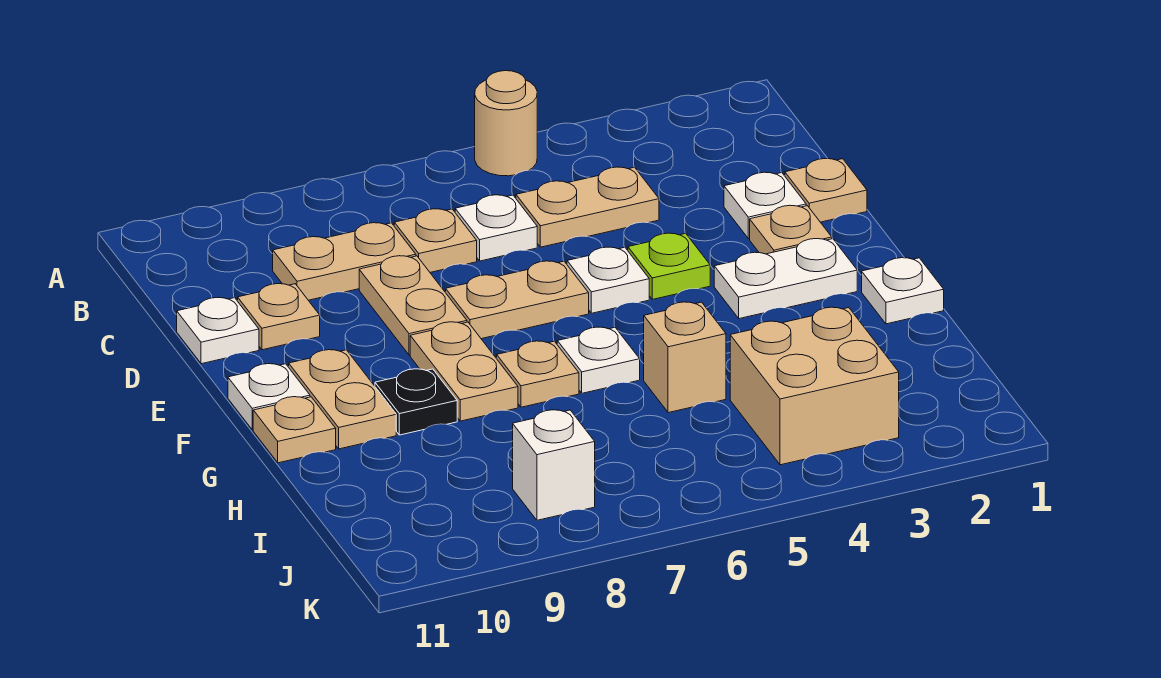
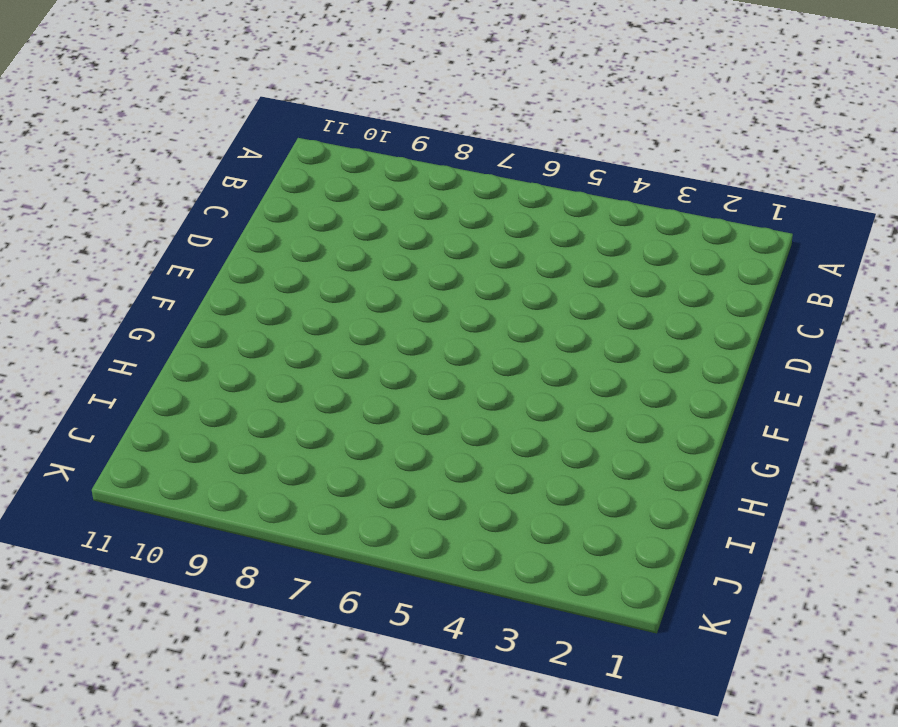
none -> tan 1x1 round brick [475,71,537,176]
none -> tan 1x2 plate [516,167,659,247]
none -> white 1x1 plate [455,195,537,261]

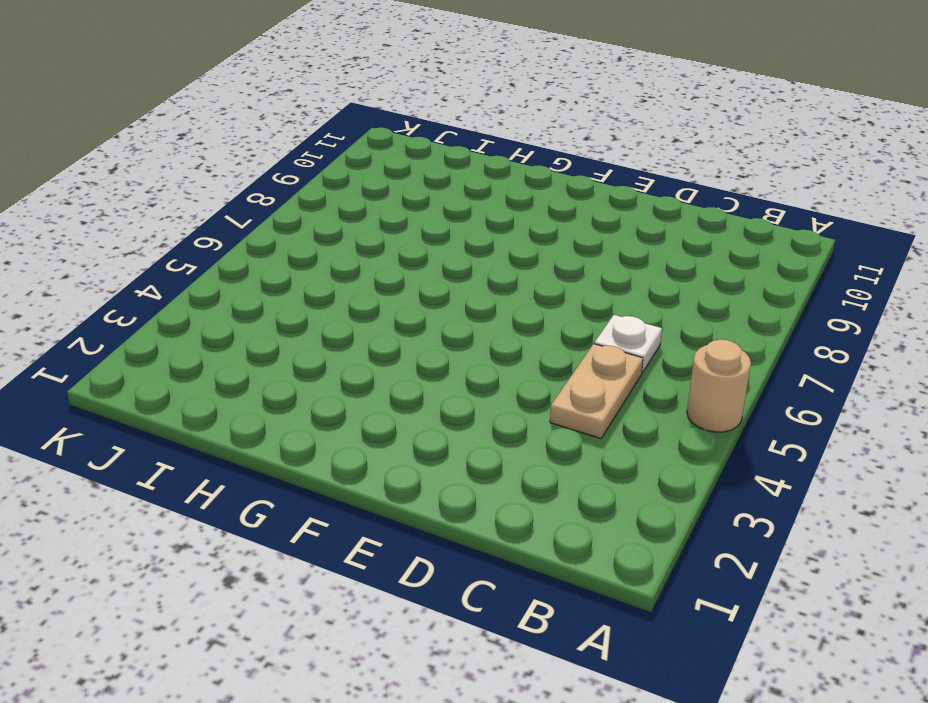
none -> tan 1x1 plate [394,209,477,272]
none -> tan 1x2 plate [273,223,416,300]
none -> tan 1x1 plate [785,159,867,222]

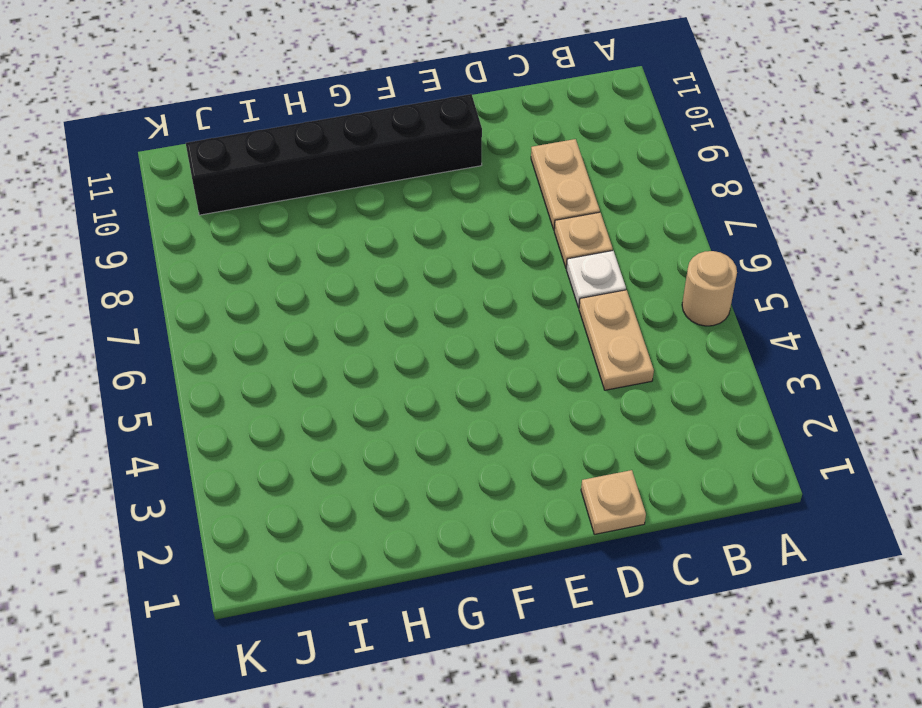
black 1x6 brick [186,94,482,215] -> tan 1x2 plate [289,350,396,449]
none -> white 1x1 plate [724,172,806,239]
none -> tan 1x2 plate [359,256,467,355]
none -> tan 1x1 plate [238,284,320,350]

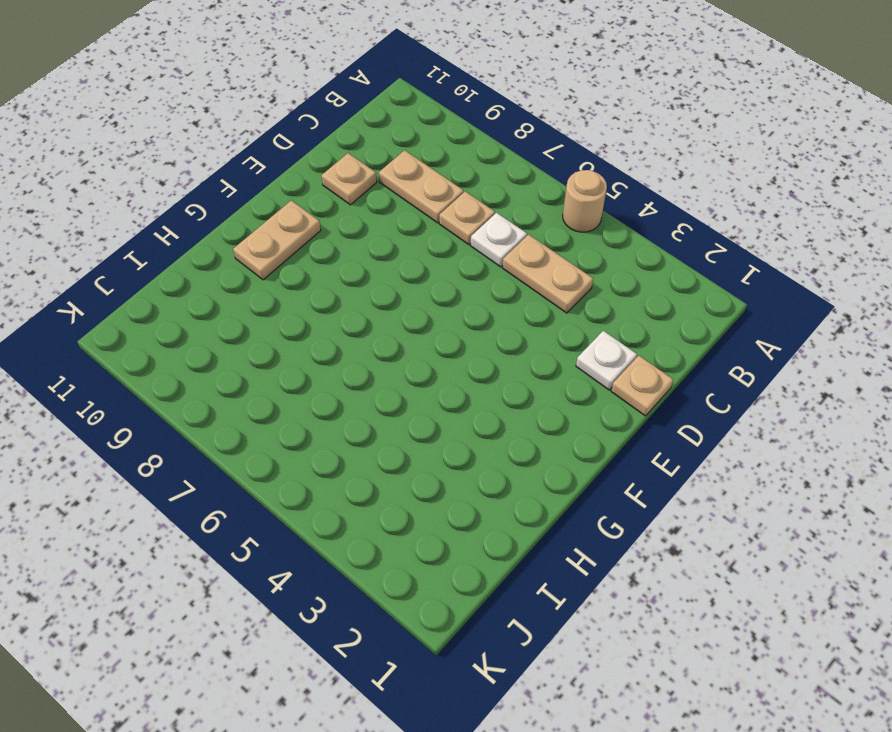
none -> tan 1x2 plate [359,256,467,355]
none -> white 1x1 plate [177,298,259,364]
none -> tan 1x1 plate [750,205,832,254]

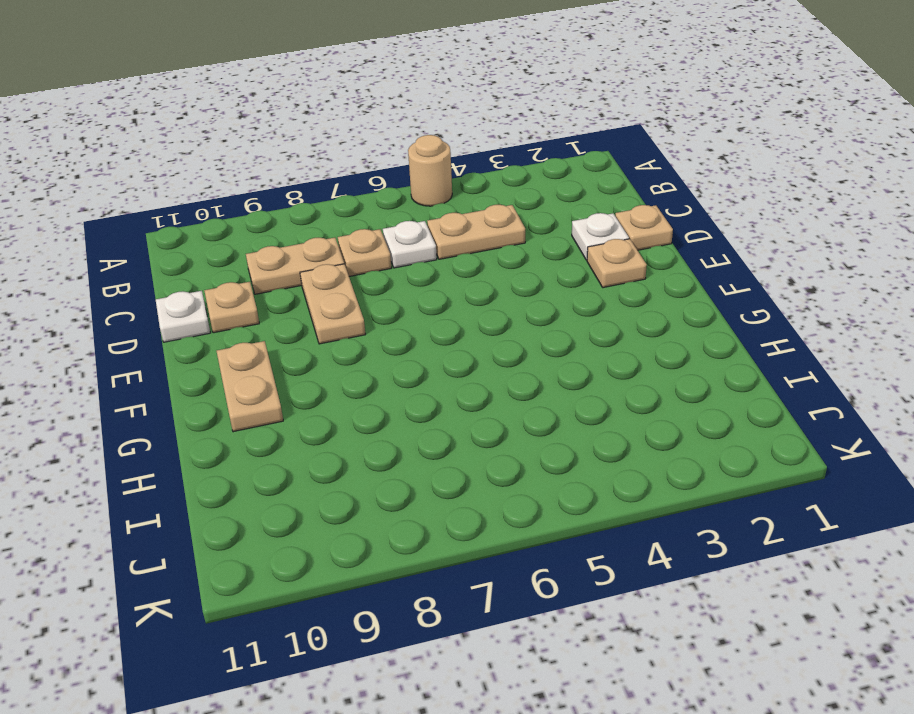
none -> lime 1x1 plate [628,233,710,299]
none -> white 1x1 plate [567,247,649,313]
none -> tan 1x2 plate [445,261,589,339]

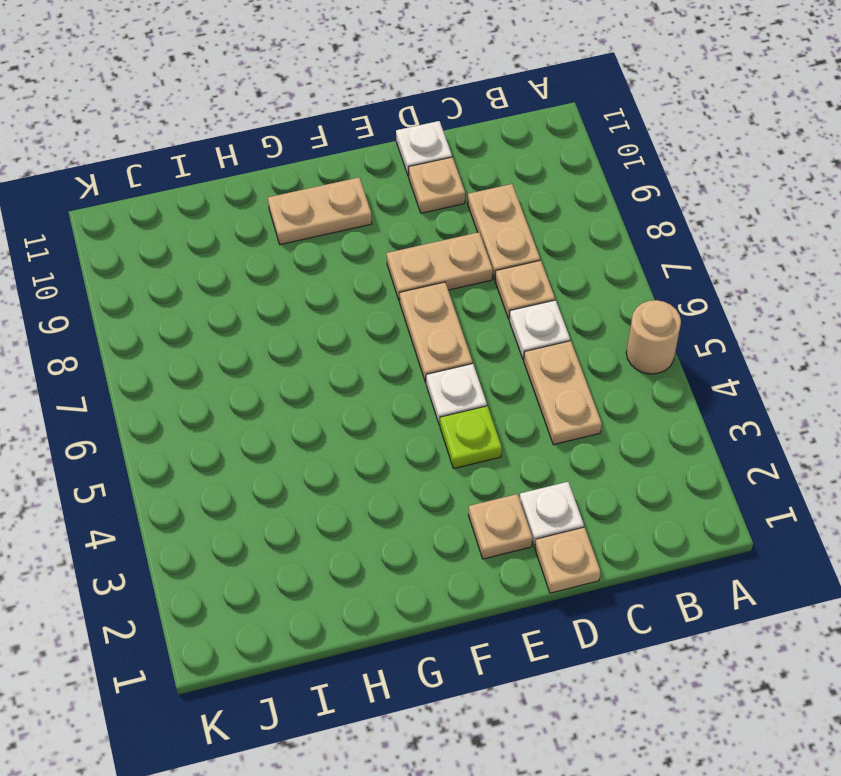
none -> white 1x2 plate [714,239,857,319]
none -> tan 1x2 plate [410,322,518,421]
none -> white 1x1 plate [228,364,310,430]

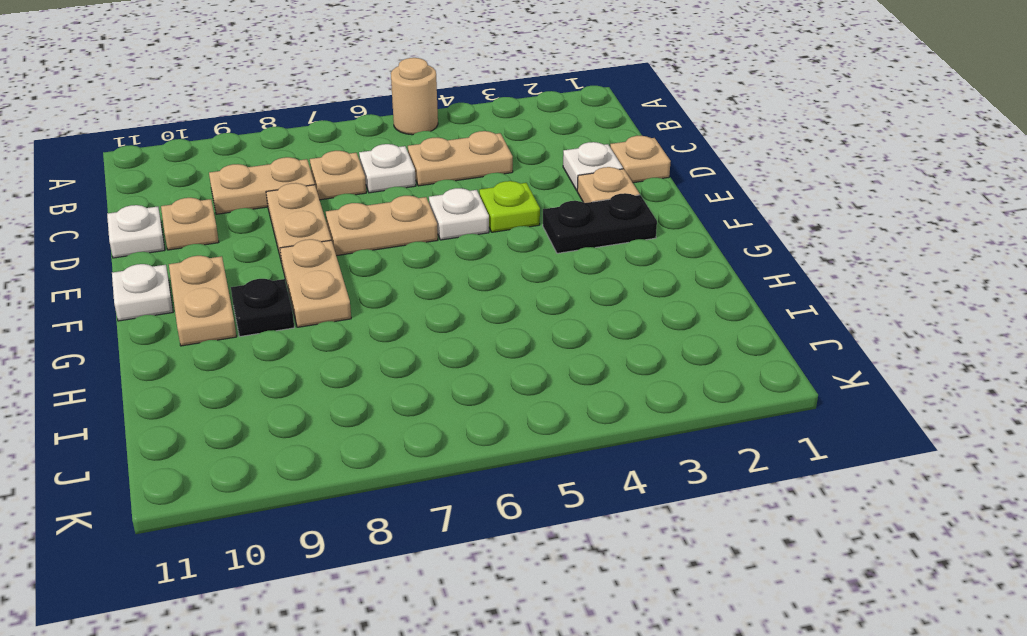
black 1x2 plate [543,193,657,253] -> white 1x2 plate [714,239,857,319]
none -> white 1x1 plate [862,258,944,324]
none -> white 1x1 plate [557,327,640,393]
none -> tan 1x1 plate [496,341,579,407]

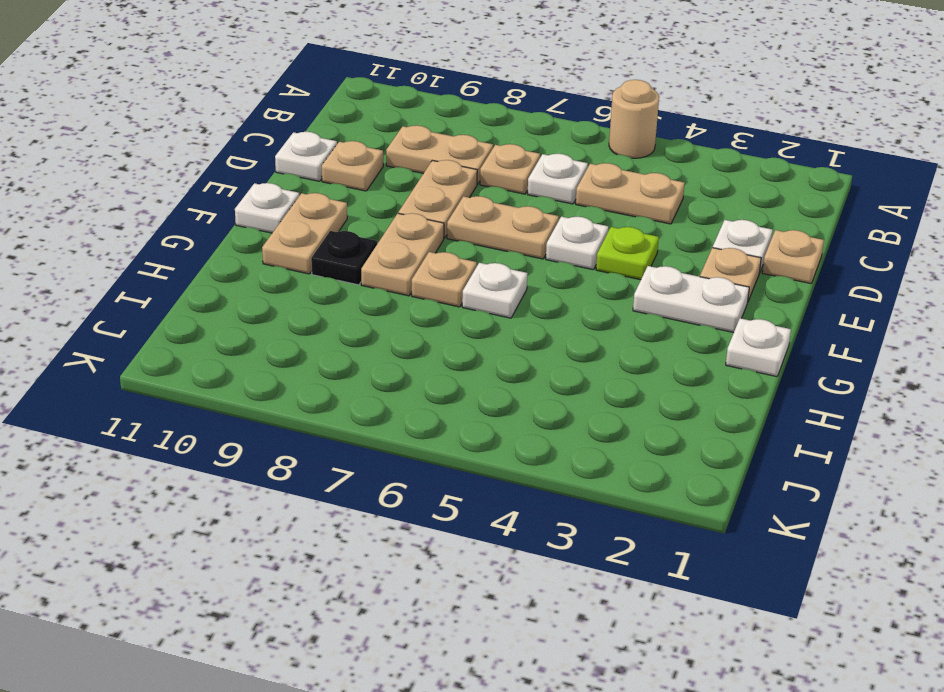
none -> tan 1x1 plate [253,397,336,463]
none -> tan 1x1 brick [644,302,726,413]
none -> tan 2x2 brick [730,307,899,465]

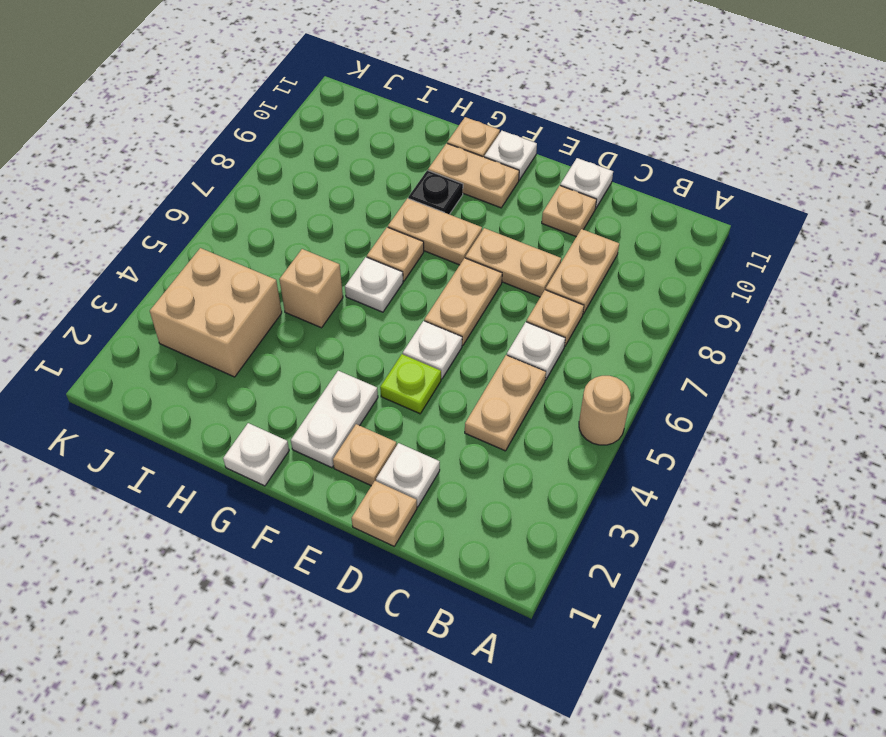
none -> white 1x1 brick [513,410,595,520]

